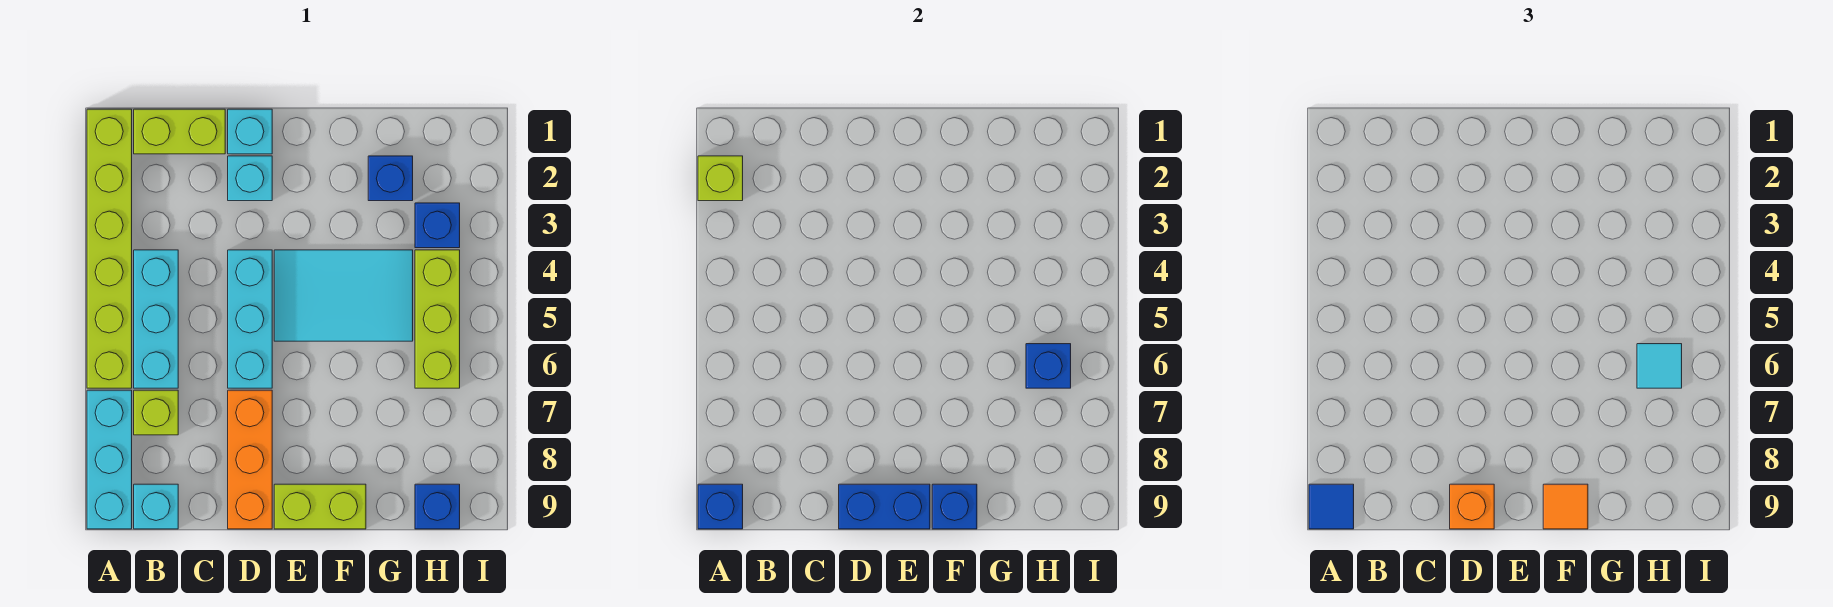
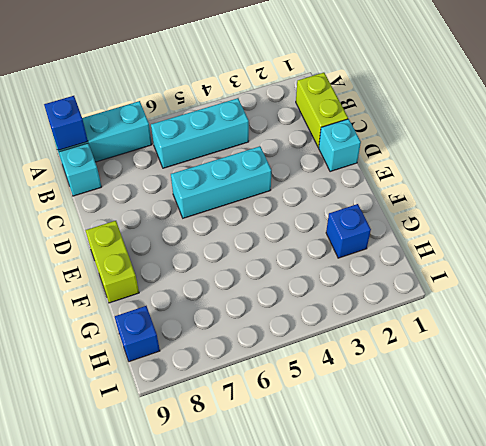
none -> lime 1x6 brick [87,109,132,388]
none -> lime 1x1 brick [134,390,178,435]
none -> cyan 1x1 brick [228,156,272,201]

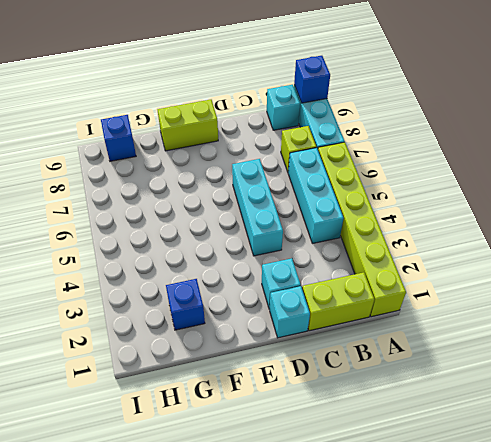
none -> orange 1x3 brick [228,390,272,529]
none -> cyan 2x3 tile [274,250,413,341]
none -> blue 1x1 brick [415,203,460,248]

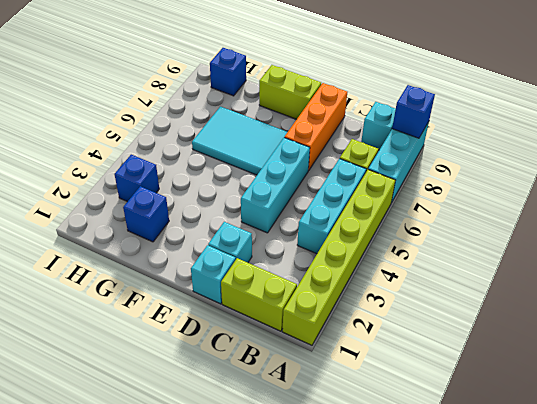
cyan 2x3 tile [192,107,287,175] -> cyan 2x3 tile moved to [274,250,413,341]
none -> lime 1x3 brick [415,250,460,388]
none -> lime 1x1 brick [698,156,743,201]
none -> blue 1x2 brick [839,484,930,529]

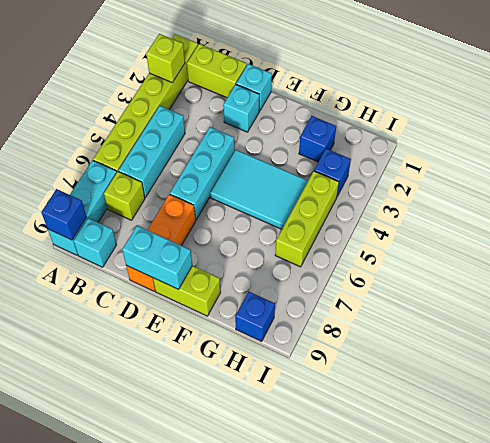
cyan 1x2 brick [122,226,192,289] -> blue 1x2 brick [839,484,930,529]
none -> blue 1x1 brick [932,484,977,529]
none -> blue 1x1 brick [1026,344,1071,388]
none -> blue 1x1 tile [1309,484,1354,529]

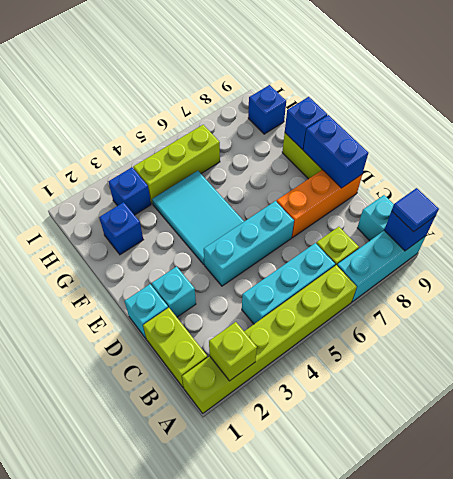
none -> blue 1x1 brick [1026,344,1071,388]
none -> orange 1x1 brick [1450,484,1494,529]
none -> orange 1x1 tile [1543,484,1588,529]

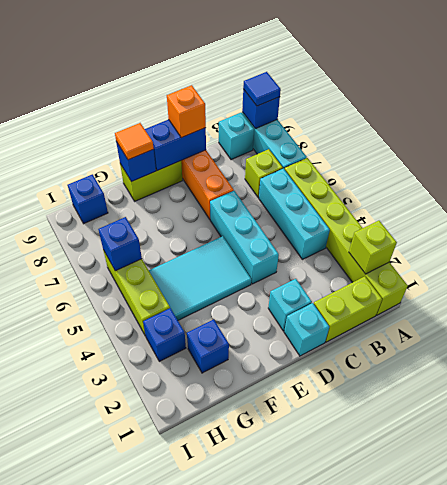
none -> cyan 1x1 tile [1637,344,1682,388]

